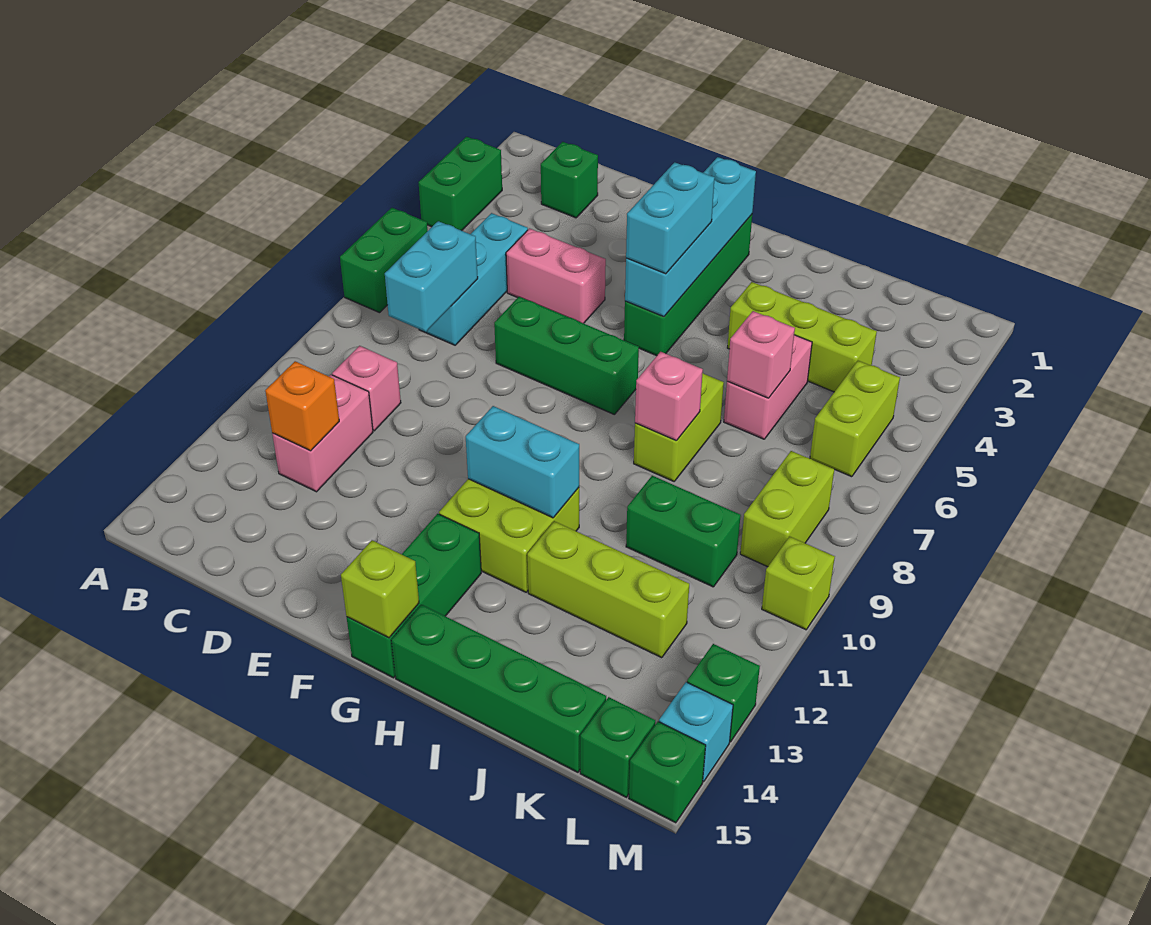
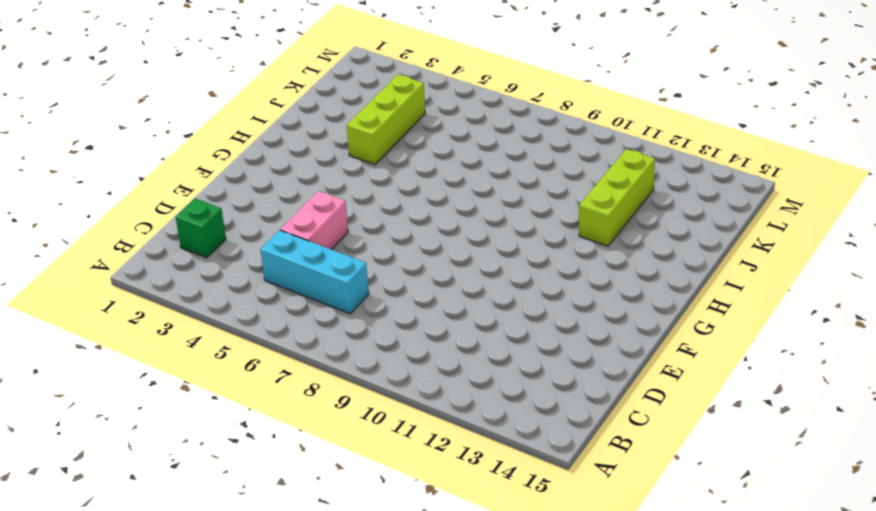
none -> green 1x2 brick [419,137,502,231]
none -> green 1x2 brick [340,208,428,313]
none -> pink 1x1 brick [332,346,401,431]
none -> pink 1x2 brick [272,375,373,492]

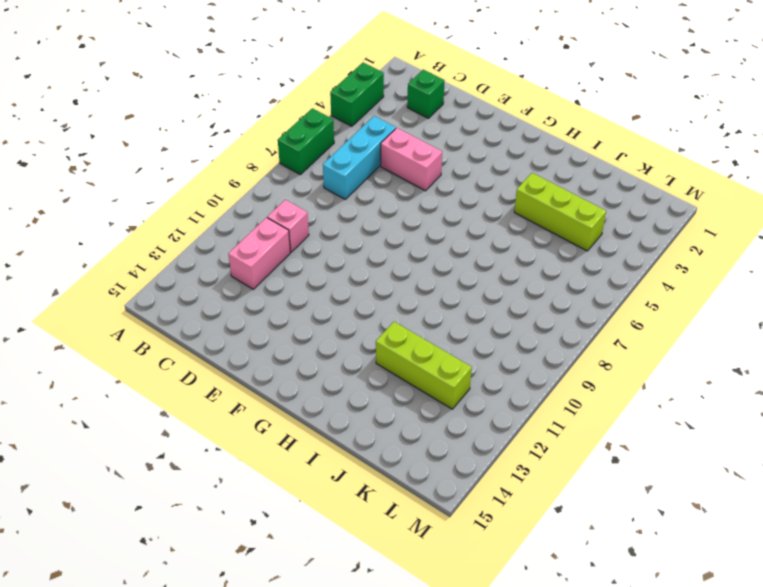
none -> green 1x3 brick [494,297,639,415]
none -> green 1x4 brick [624,215,752,356]
none -> lime 2x2 brick [439,479,579,592]
none -> green 1x3 brick [347,514,481,678]

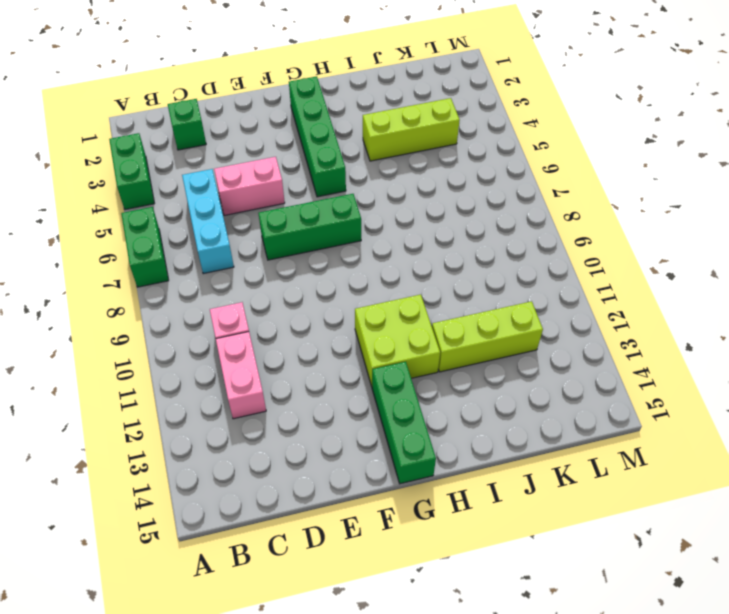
none -> green 1x4 brick [391,605,606,772]
none -> lime 1x2 brick [634,373,724,481]
none -> pink 1x2 brick [724,335,812,439]
none -> green 1x2 brick [626,476,741,587]

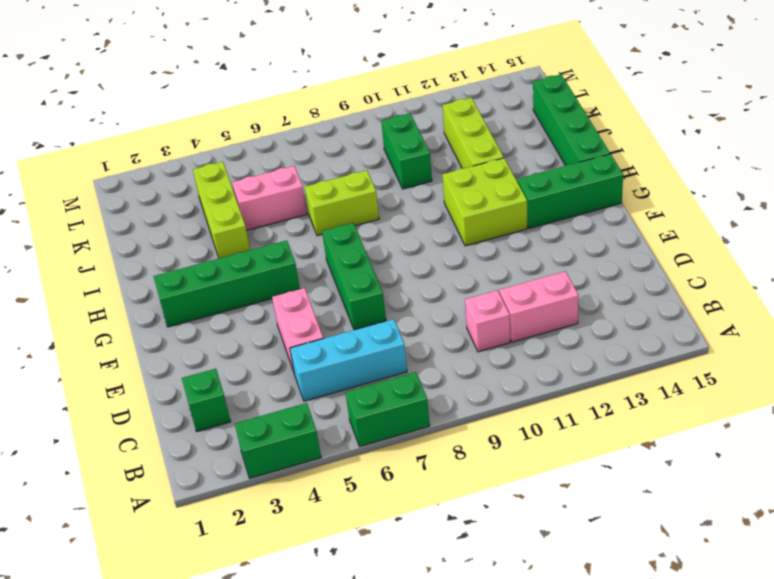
none -> lime 1x2 brick [810,361,900,477]
none -> lime 1x2 brick [740,451,834,567]
none -> green 1x1 brick [580,697,655,797]
none -> lime 1x1 brick [762,537,835,630]

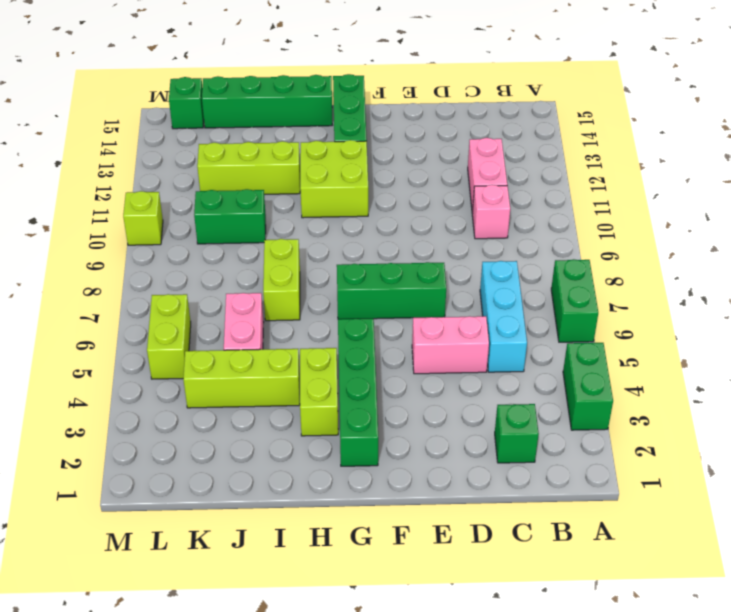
lime 1x2 brick [300,348,338,436] -> lime 1x2 brick moved to [740,451,834,567]
none -> green 1x1 brick [687,644,760,742]
none -> cyan 1x1 brick [659,682,733,782]
none -> green 1x1 brick [629,722,706,823]
none -> cyan 1x2 brick [385,221,478,332]

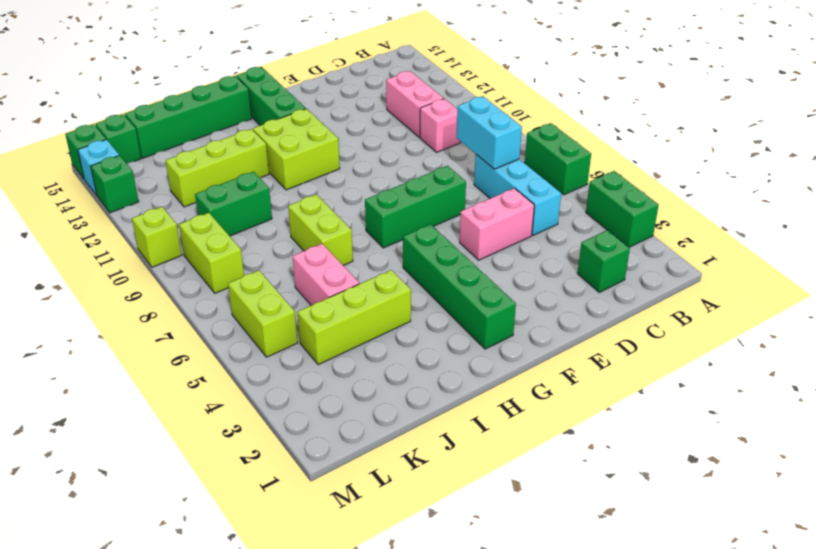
none -> orange 1x1 brick [265,361,339,451]
none -> cyan 1x4 brick [625,157,756,317]
none -> cyan 1x2 brick [466,406,579,518]
none -> lime 1x1 brick [341,540,419,638]

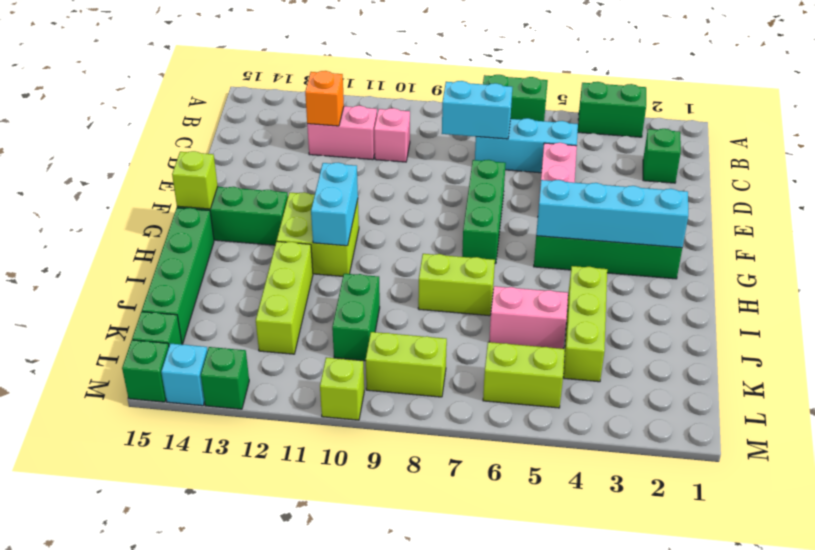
none -> pink 1x1 brick [635,352,703,441]
none -> pink 1x1 brick [727,311,795,398]
none -> cyan 1x2 brick [626,162,714,274]

